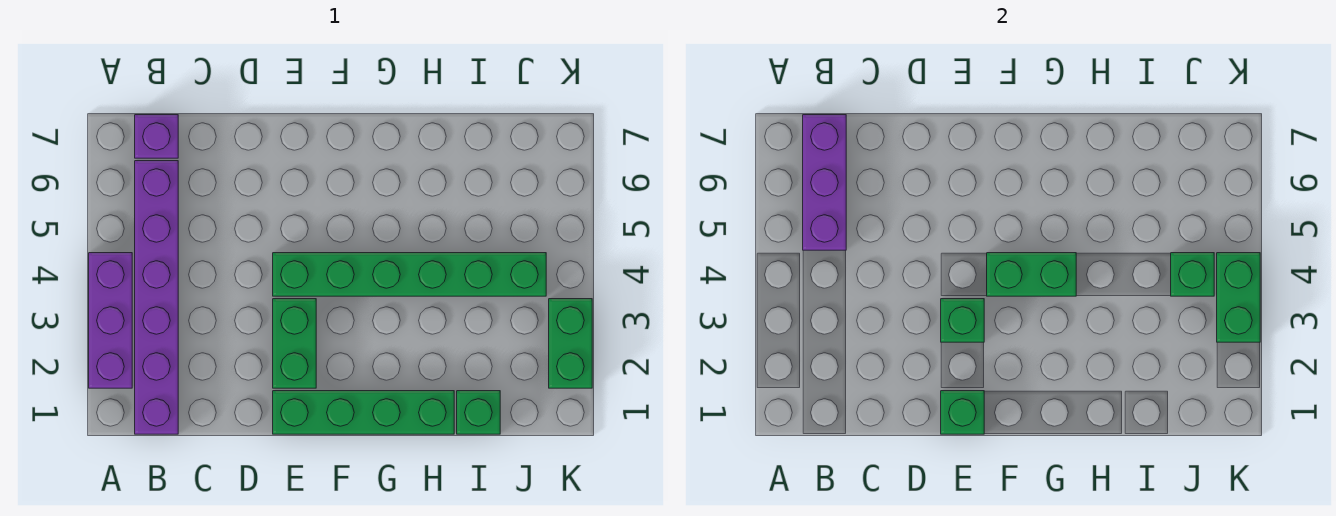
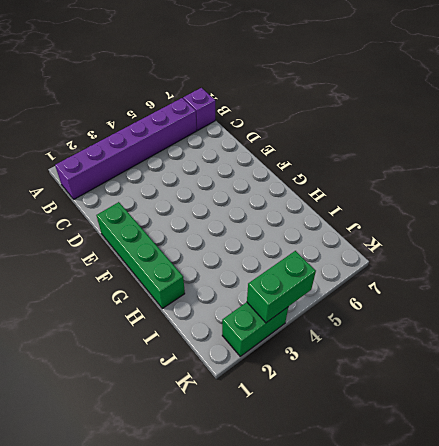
none -> purple 1x3 brick [89,253,132,388]
none -> green 1x2 brick [273,299,316,388]
none -> green 1x6 brick [273,253,546,296]

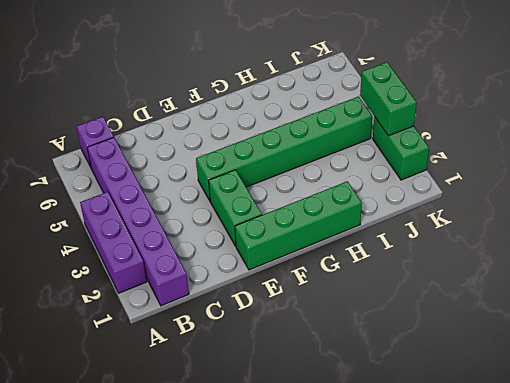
none -> green 1x1 brick [457,391,500,434]
none -> purple 1x3 brick [803,115,846,250]
none -> green 1x1 brick [941,391,984,434]

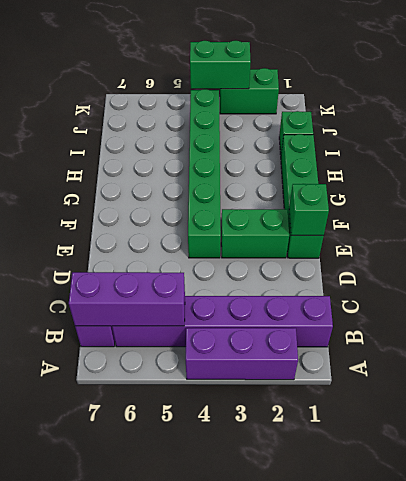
none -> green 1x1 brick [941,299,984,342]
none -> green 1x2 brick [987,253,1076,296]
none -> green 1x1 brick [1171,253,1214,296]

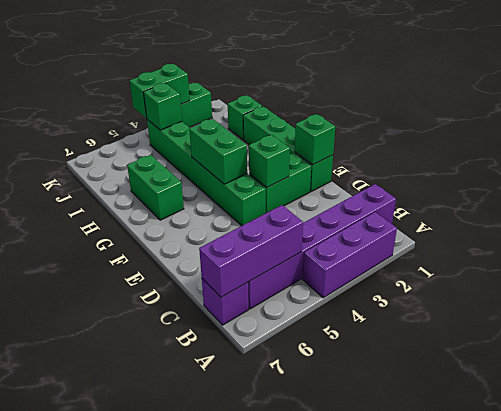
green 1x2 brick [127,155,184,220] -> none

